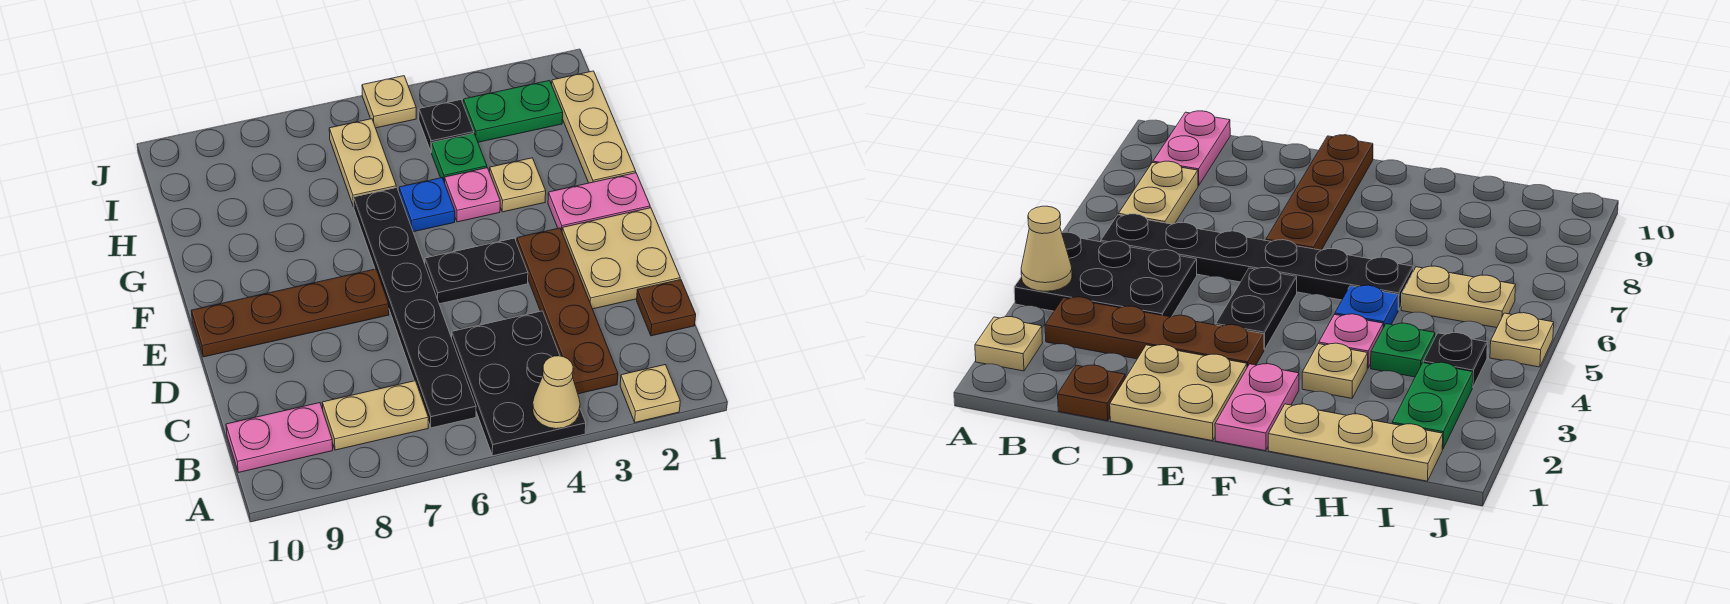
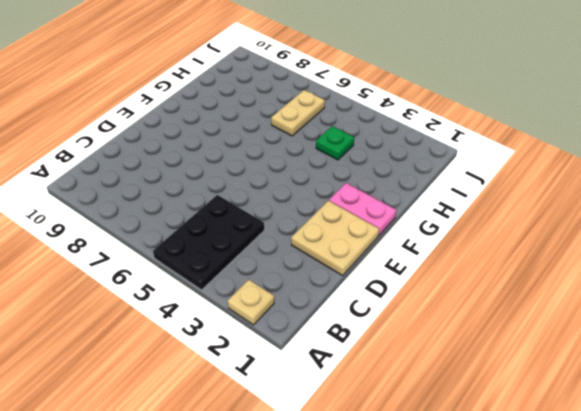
none -> brown 1x4 plate [517,228,618,394]
none -> black 1x6 plate [354,188,476,428]
none -> tan 1x2 plate [322,381,428,450]

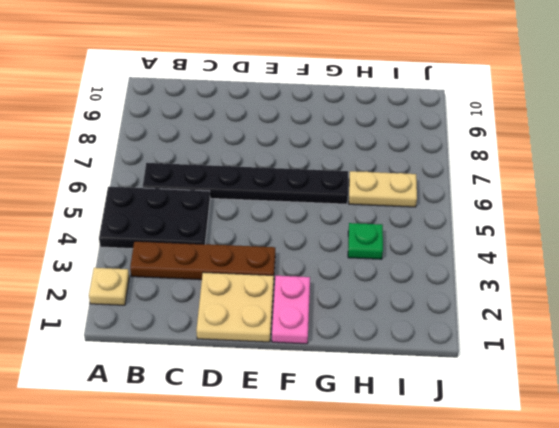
none -> tan 1x2 plate [322,381,428,450]
none -> pink 1x2 plate [226,403,333,472]
none -> brown 1x1 plate [637,280,696,336]

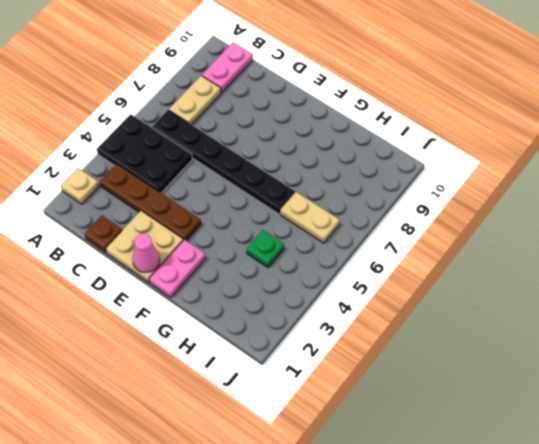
pink 1x1 cone [132,234,160,273] -> none
none -> black 1x2 plate [425,238,528,304]
none -> brown 1x4 plate [191,269,389,357]
none -> tan 1x3 plate [552,71,636,183]

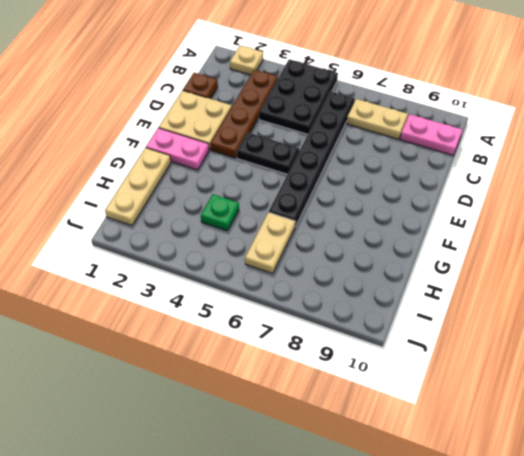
none -> brown 1x4 plate [191,269,389,357]
none -> tan 1x1 plate [490,158,546,212]
none -> pink 1x1 plate [445,168,500,222]

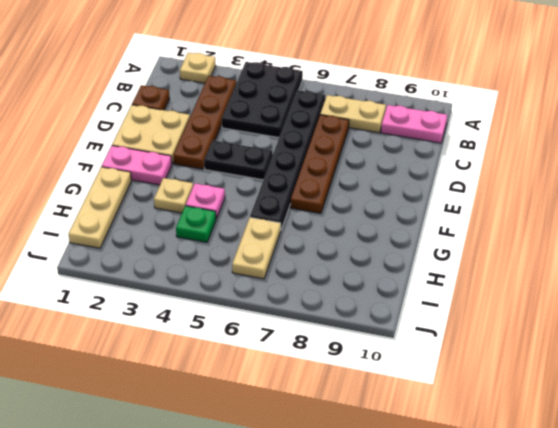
brown 1x4 plate [290,115,349,213] -> brown 1x4 plate turned to [191,269,389,357]
none -> blue 1x1 plate [399,178,455,232]
none -> green 1x2 plate [463,80,563,142]
none -> black 1x1 plate [419,100,474,153]

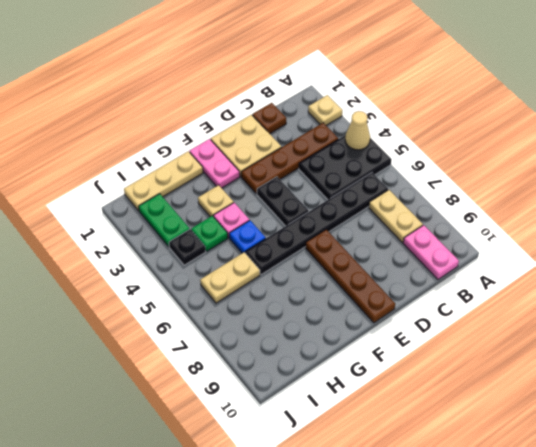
none -> tan 1x1 plate [362,76,416,128]

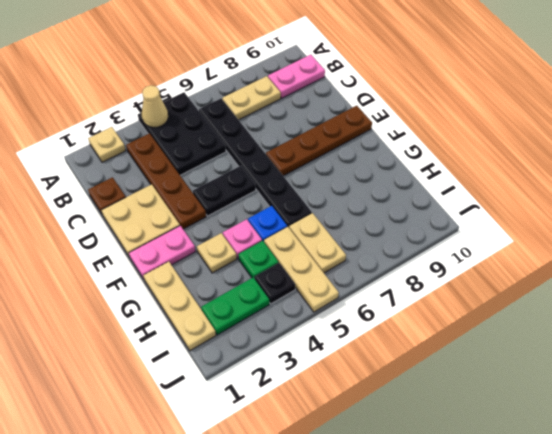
tan 1x3 plate [264,227,339,312] -> tan 1x1 plate [362,76,416,128]

